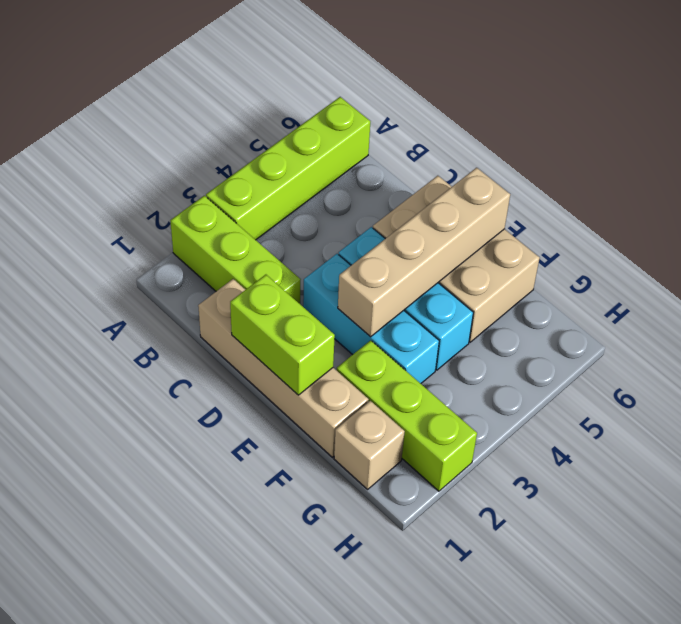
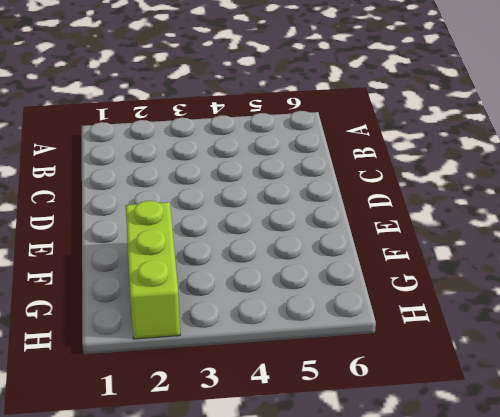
none -> lime 1x3 brick [170,196,301,304]
none -> lime 1x4 brick [206,97,370,240]

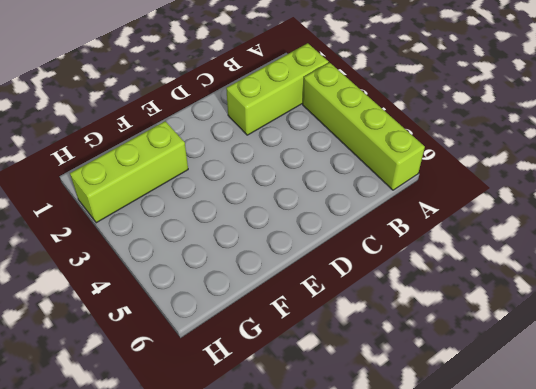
none -> tan 1x4 brick [198,279,369,457]
none -> cyan 1x3 brick [303,254,439,384]

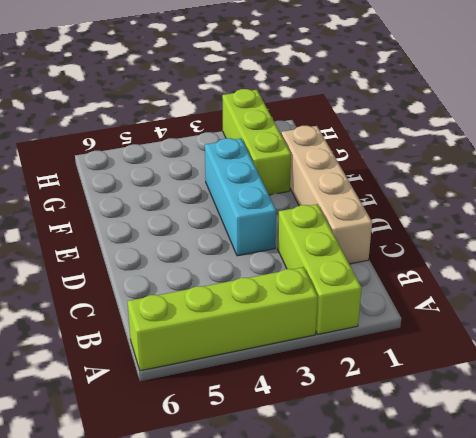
none -> cyan 1x3 brick [339,227,473,370]
none -> tan 2x3 brick [373,176,540,342]

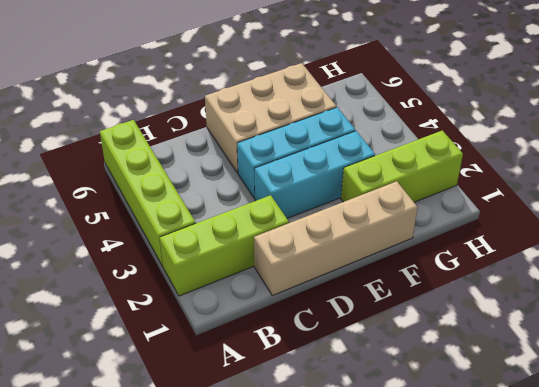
none -> tan 1x1 brick [334,401,405,489]
none -> lime 1x2 brick [230,275,335,395]

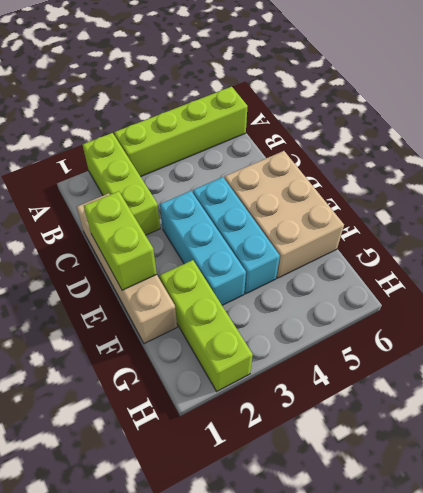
none -> tan 1x1 brick [334,401,405,489]
none -> tan 1x4 brick [338,168,510,337]

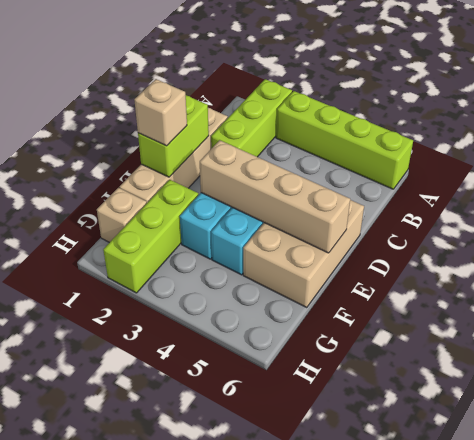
tan 1x1 brick [134,79,187,146] -> none

